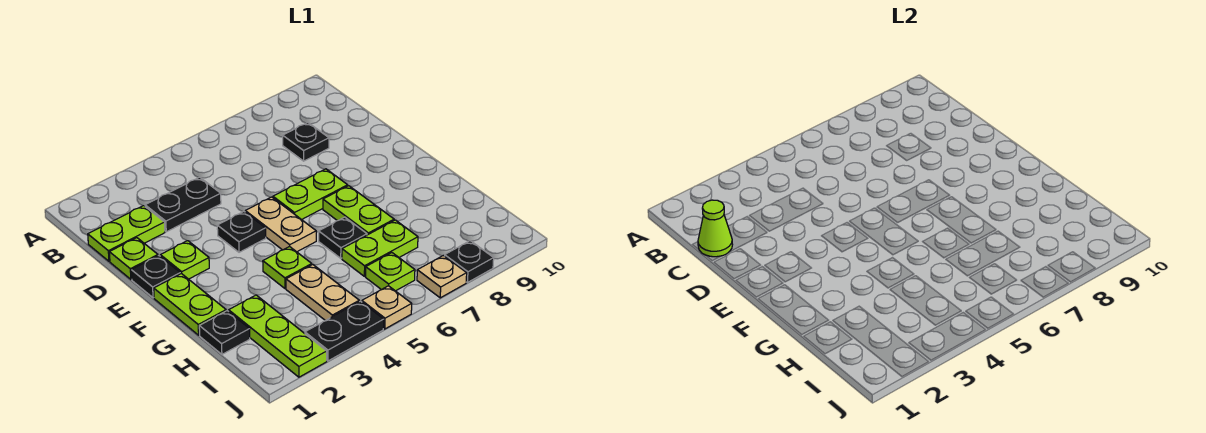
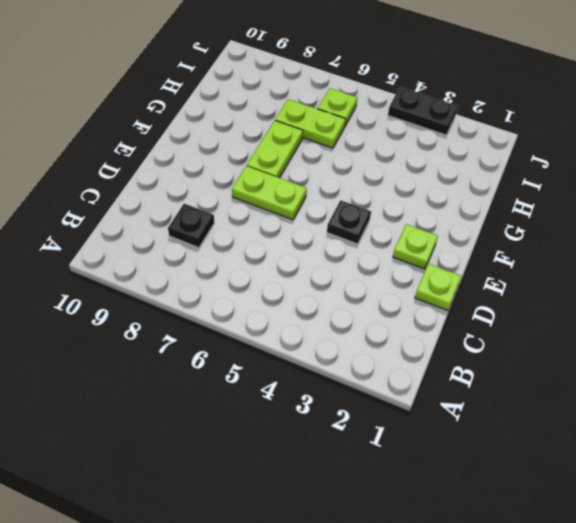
none -> lime 1x2 plate [88,206,165,261]
none -> black 1x2 plate [145,177,221,232]
none -> black 1x1 plate [131,255,180,298]

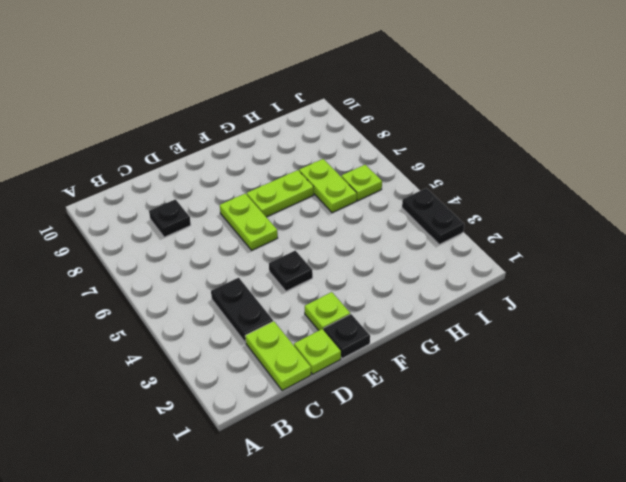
none -> tan 1x2 plate [245,197,316,252]
none -> lime 1x2 plate [154,274,226,335]
none -> lime 1x1 plate [263,246,312,289]

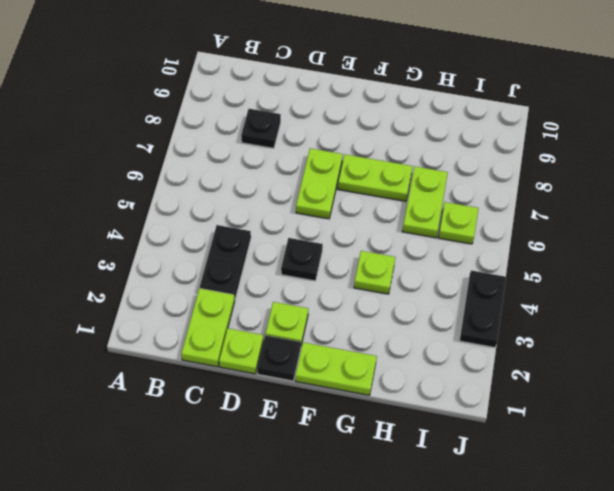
none -> tan 1x2 plate [245,197,316,252]
none -> black 1x1 plate [319,217,367,258]
none -> black 1x1 plate [199,311,250,354]

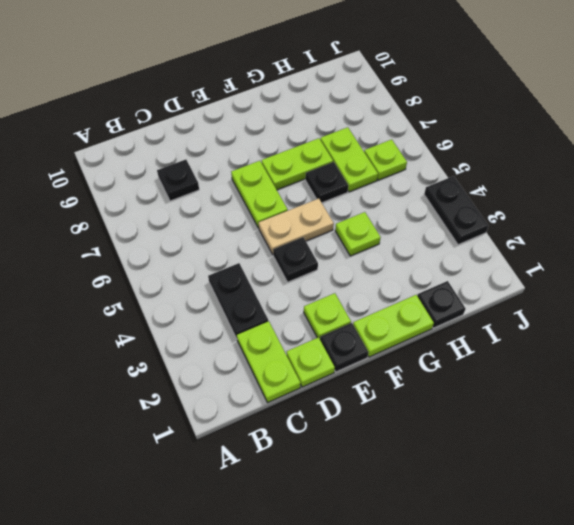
none -> lime 1x3 plate [229,295,327,377]
none -> tan 1x2 plate [286,265,359,321]
none -> tan 1x1 plate [362,286,412,329]

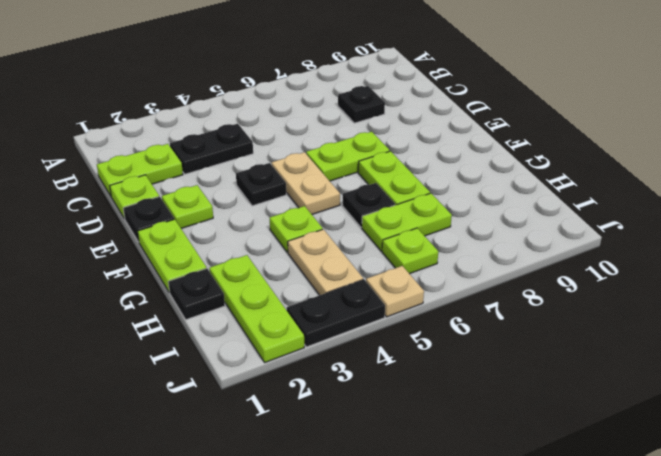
none -> tan 1x1 plate [417,256,467,298]
none -> black 1x1 plate [445,241,494,283]
none -> lime 1x1 cone [698,200,733,257]

